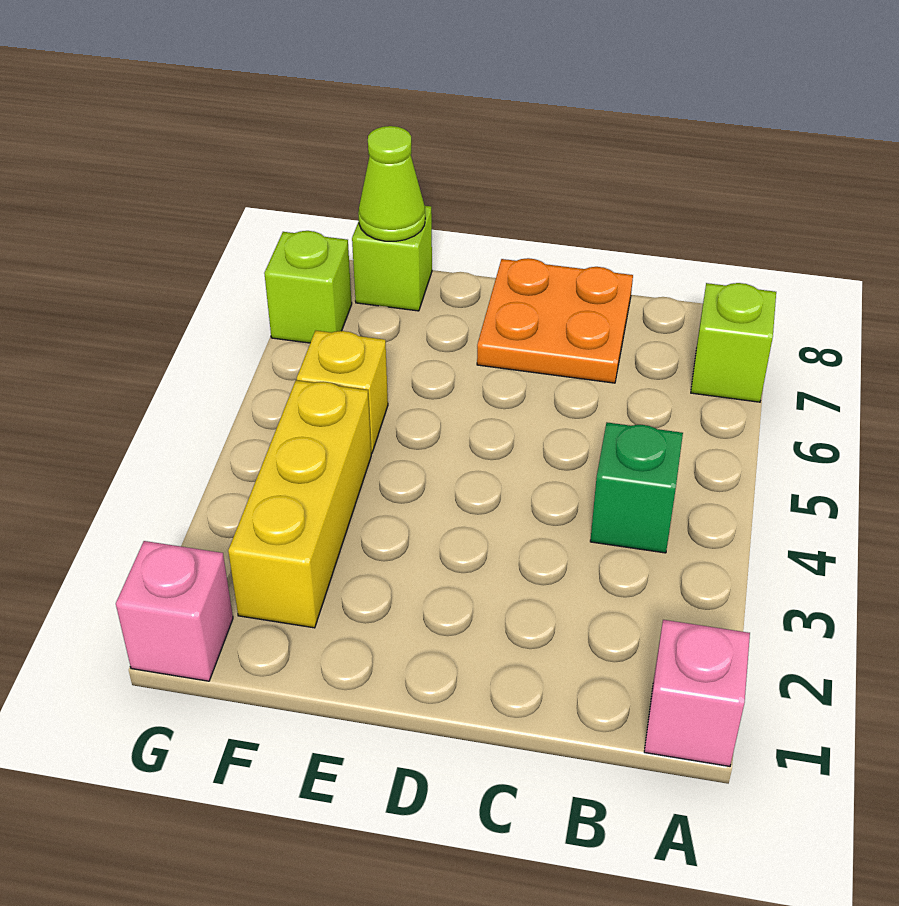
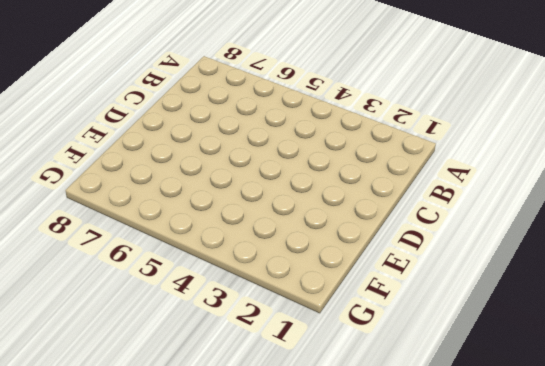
none -> pink 1x1 brick [644,620,750,766]
none -> lime 1x1 brick [691,283,776,402]

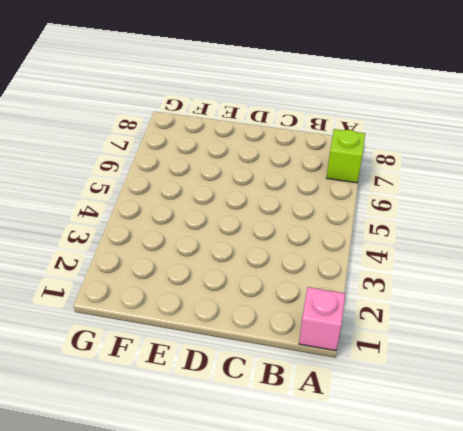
none -> green 1x1 brick [590,422,683,553]
none -> orange 2x2 plate [477,258,633,383]

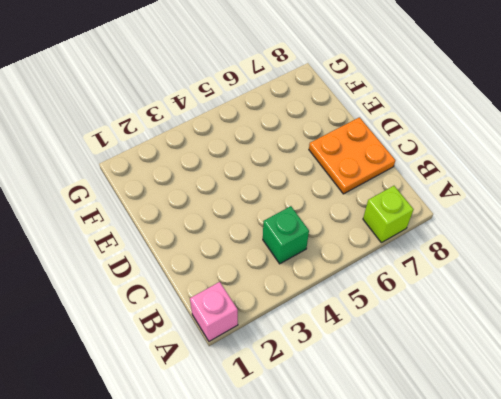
none -> yellow 1x3 brick [228,380,371,628]
none -> yellow 1x1 brick [297,331,388,453]

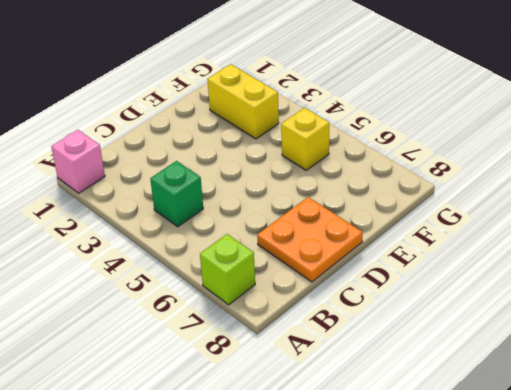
yellow 1x2 brick [208,64,279,139] -> yellow 1x3 brick [228,380,371,628]
none -> lime 1x1 brick [352,206,432,311]
none -> pink 1x1 brick [116,541,233,681]

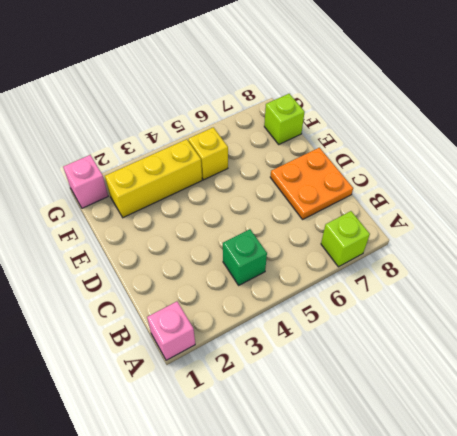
none -> lime 1x1 brick [264,231,352,343]
none -> lime 1x1 cone [358,126,425,241]

